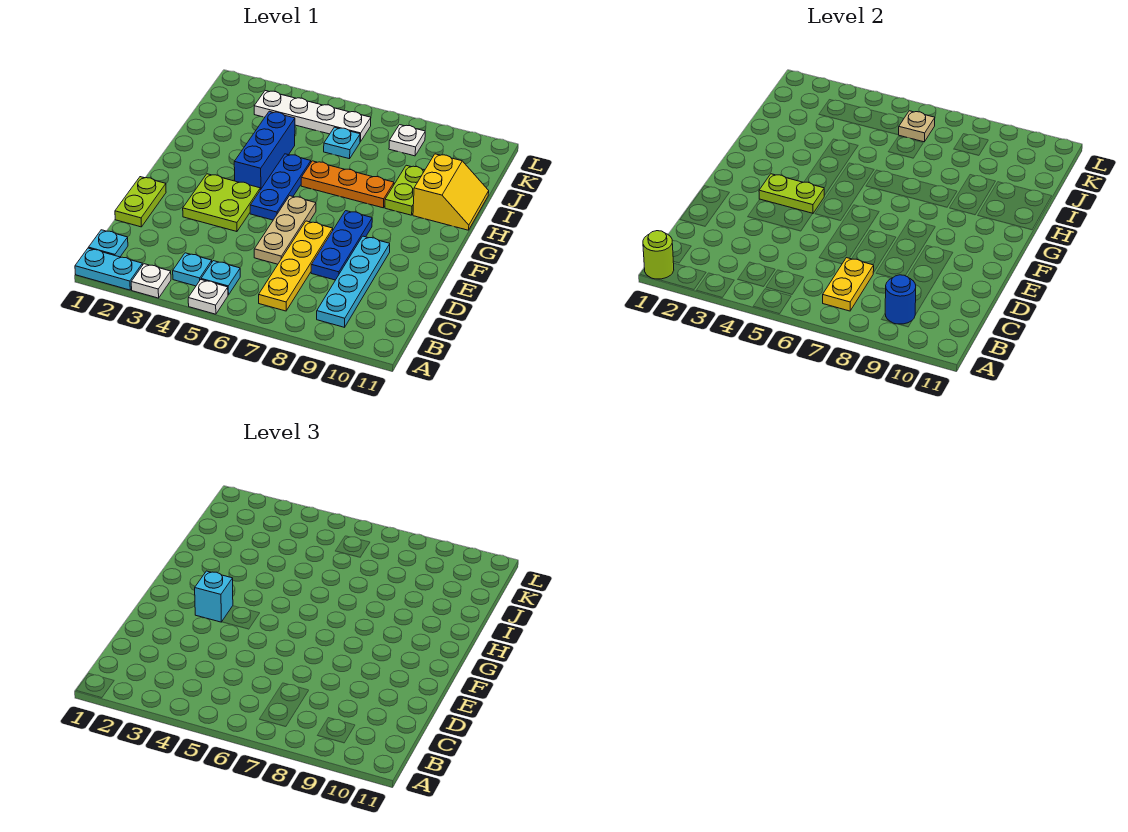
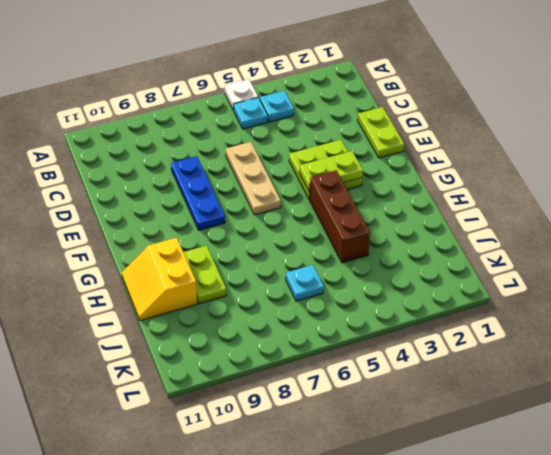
brown 1x3 brick [310,170,370,263] -> blue 1x3 brick [234,111,295,190]
none -> cyan 1x2 plate [75,248,143,290]
none -> white 1x1 plate [131,264,171,298]
none -> cyan 1x1 plate [89,230,128,257]

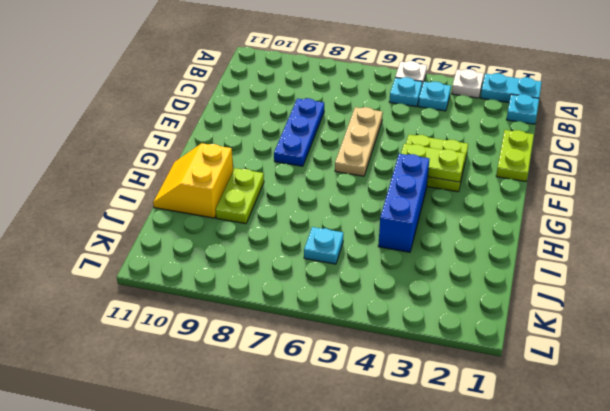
none -> yellow 1x4 plate [259,221,333,311]
none -> cyan 1x4 plate [317,236,390,327]
none -> blue 1x3 plate [250,154,311,220]

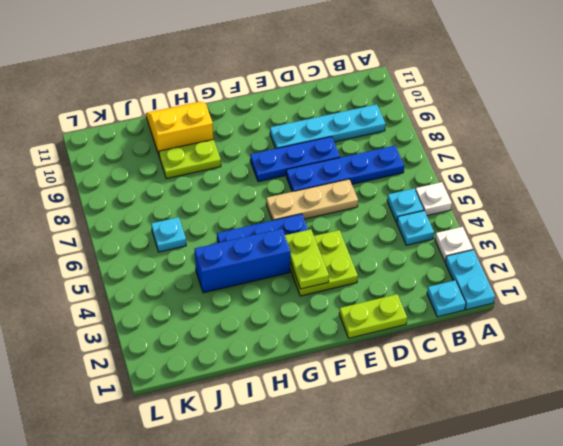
blue 1x4 plate [286,146,404,192] -> yellow 1x4 plate [259,221,333,311]
none -> orange 1x3 plate [301,161,394,208]
none -> white 1x4 plate [254,91,371,142]
none -> white 1x1 plate [389,125,425,156]

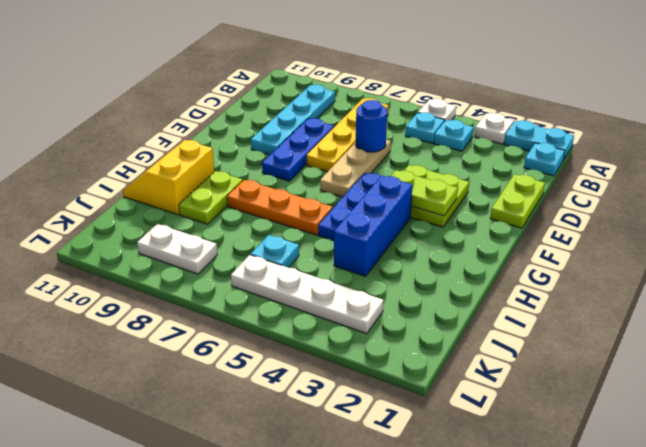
blue 1x1 round brick [356,100,387,152] -> blue 1x1 round brick moved to [885,275,916,324]
white 1x2 plate [137,224,217,274] -> white 1x1 plate [389,125,425,156]
none -> lime 1x1 round brick [643,231,674,279]
none -> yellow 1x2 plate [823,258,874,311]
none -> tan 1x1 plate [899,111,935,142]

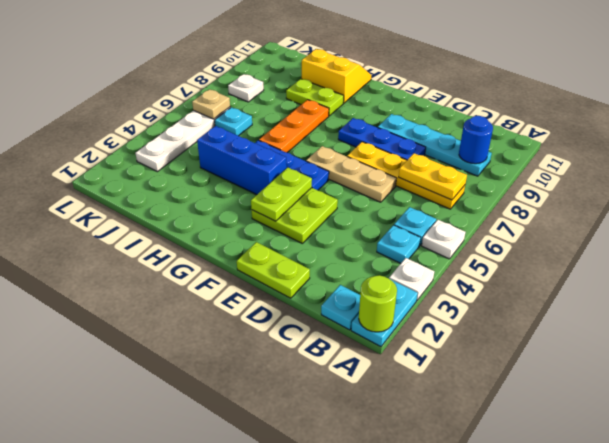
none -> cyan 1x1 brick [195,571,233,622]

